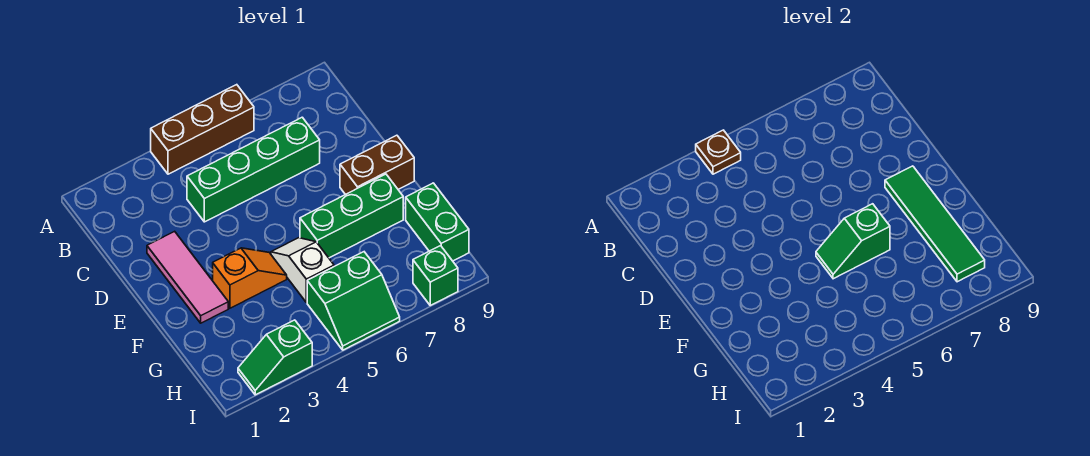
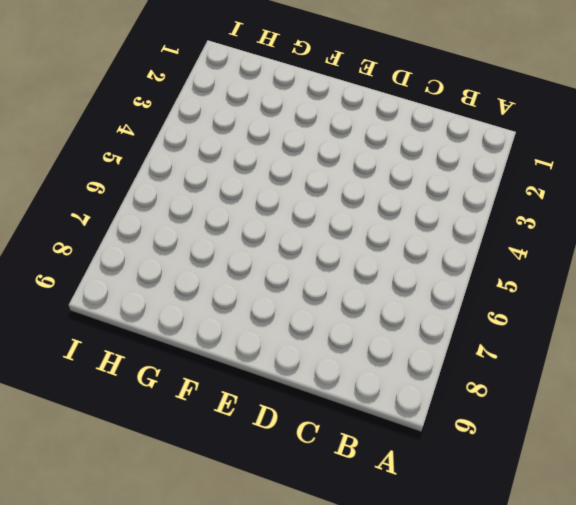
none -> brown 1x3 brick [151,85,254,174]
none -> green 1x4 brick [187,117,320,222]
none -> pink 1x3 tile [147,231,228,323]

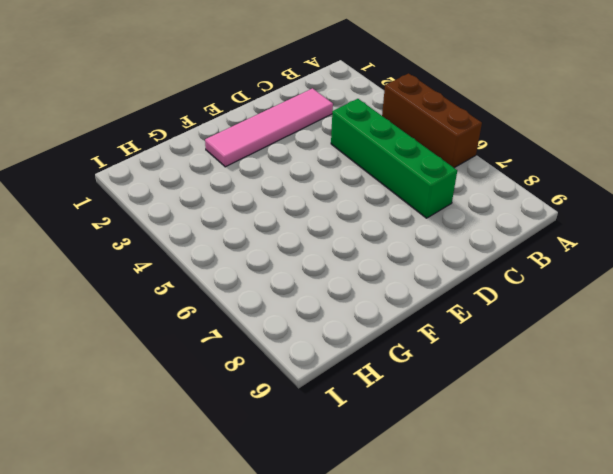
pink 1x4 tile [205,88,333,167] -> pink 1x3 tile [147,231,228,323]
none -> brown 1x2 brick [340,135,414,195]
none -> orange 1x2 slope [213,248,287,308]
none -> white 1x2 slope [271,238,334,302]

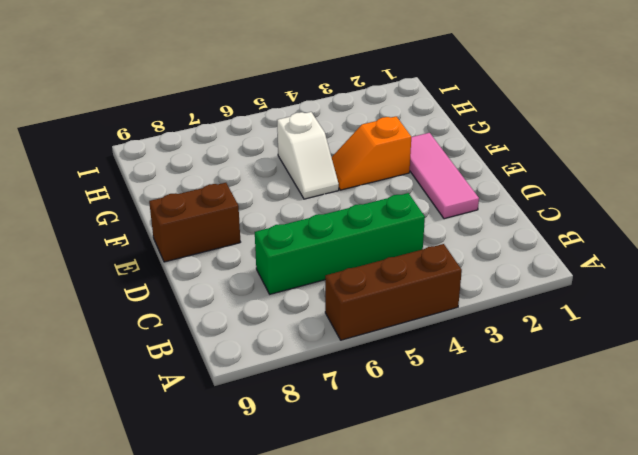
none -> green 1x3 brick [300,174,403,258]
none -> green 1x2 brick [406,183,469,261]
none -> green 2x2 slope [307,252,400,350]

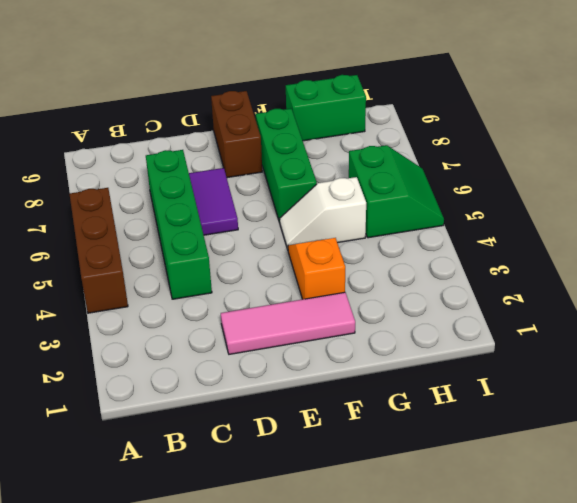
purple 1x2 tile [189,168,238,235] -> none
none -> green 1x2 slope [238,320,312,395]
none -> green 1x1 brick [413,246,458,305]
none -> brown 1x1 plate [696,130,741,174]

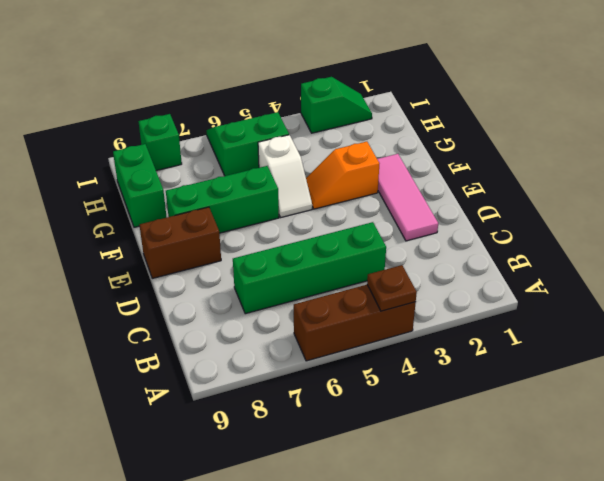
none -> green 1x4 tile [885,166,985,282]
none -> green 1x2 slope [816,204,890,279]

